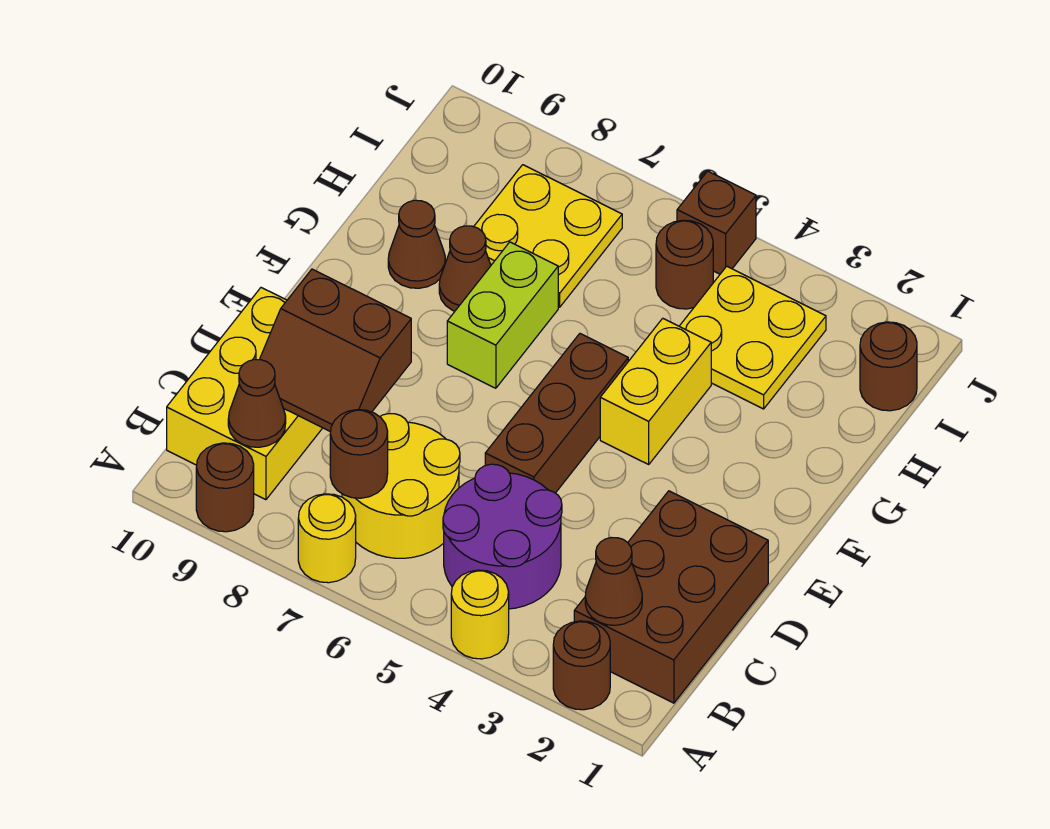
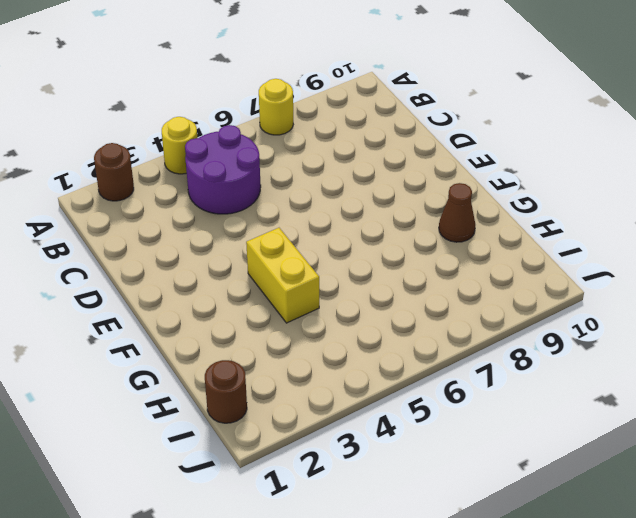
none -> brown 1x1 round brick [196,443,254,532]
none -> brown 2x3 brick [574,491,768,703]
none -> yellow 2x2 round brick [342,414,460,558]

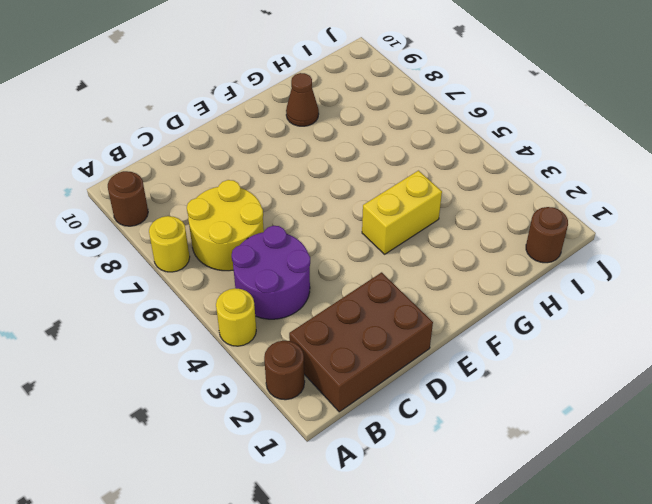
none -> yellow 2x3 brick [167,288,322,500]
none -> brown 1x3 brick [485,334,628,493]
none -> lime 1x2 brick [447,242,558,388]

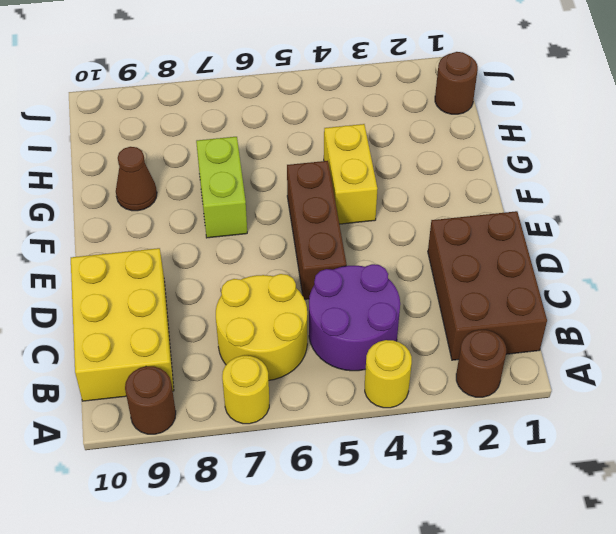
none -> brown 1x1 cone [439,226,491,311]
none -> yellow 2x2 plate [679,266,826,409]
none -> yellow 2x2 plate [474,165,622,307]

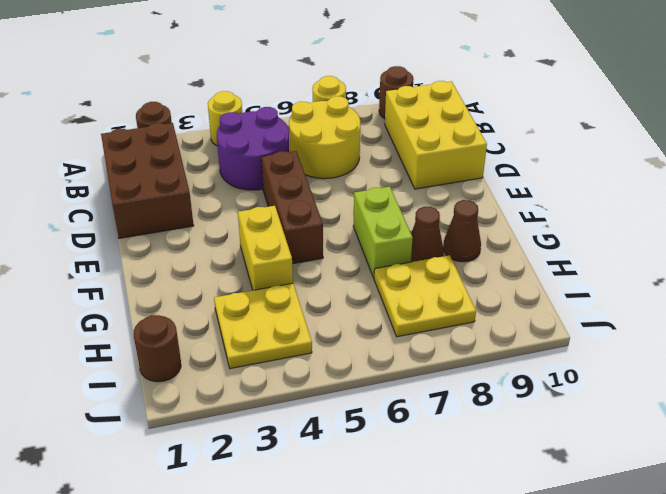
none -> brown 1x1 round brick [656,220,713,309]
none -> brown 1x1 brick [677,171,756,274]
none -> brown 1x1 cone [585,538,642,625]

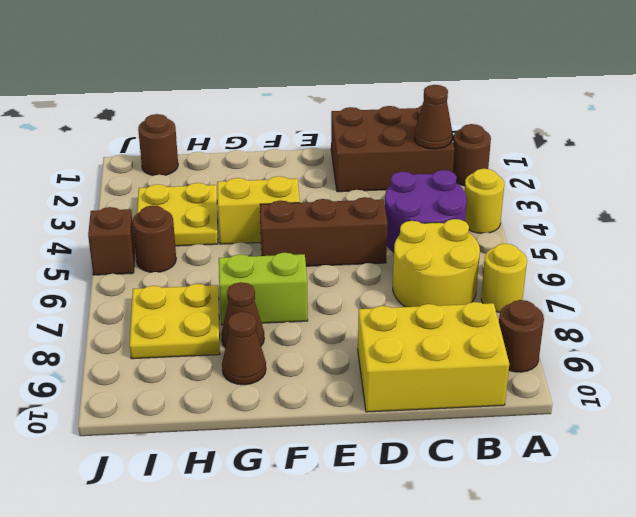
none -> brown 1x1 round brick [330,410,388,498]
none -> brown 1x1 cone [228,359,286,447]
none -> brown 2x2 slope [259,269,411,432]

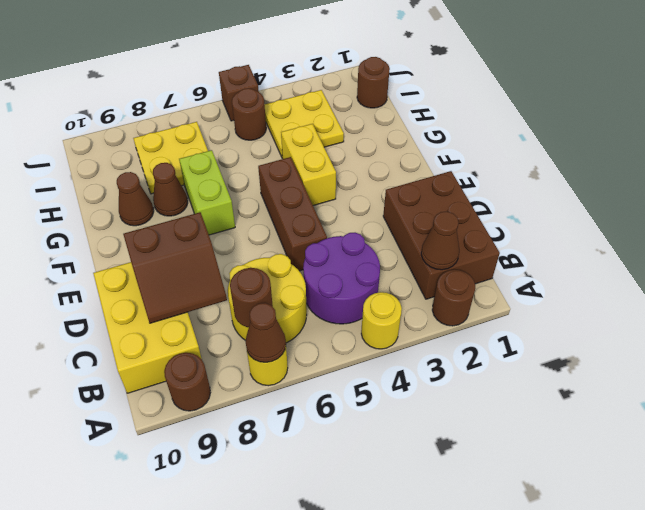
brown 1x1 cone [245,303,286,362] -> brown 1x1 cone moved to [228,359,286,447]

